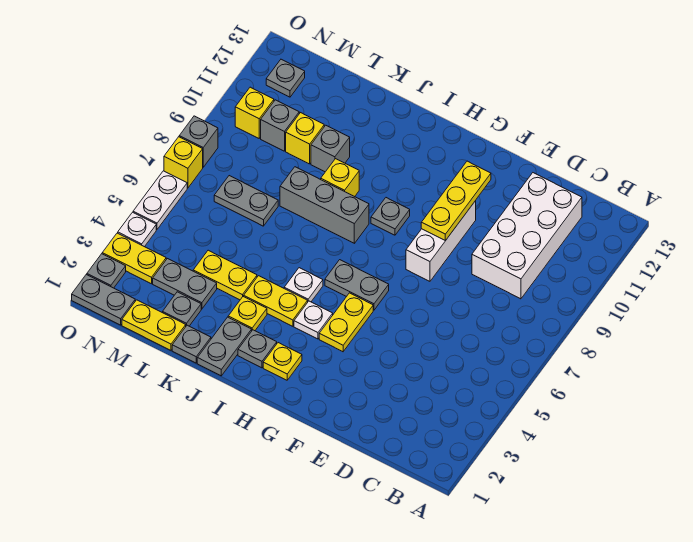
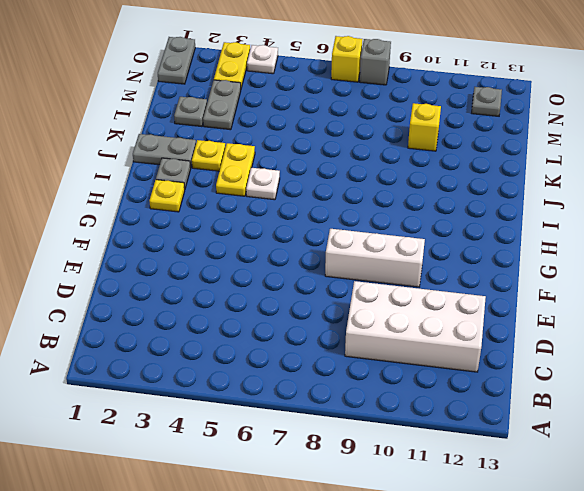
none -> yellow 1x2 plate [319,293,373,352]
none -> grey 1x2 plate [325,260,389,310]
none -> white 1x1 plate [294,301,333,339]
none -> grey 1x1 plate [371,198,410,235]

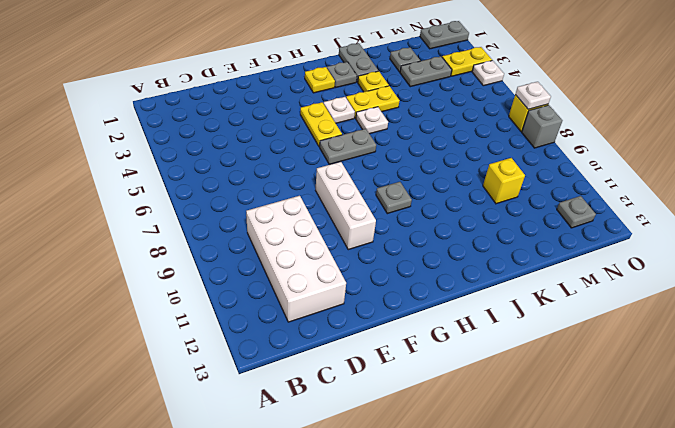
white 1x1 plate [515,82,551,109] -> none
none -> grey 1x3 brick [280,167,369,243]
none -> yellow 1x1 brick [321,159,359,197]
none -> grey 1x1 plate [172,325,211,363]
none -> yellow 1x2 plate [193,250,257,300]

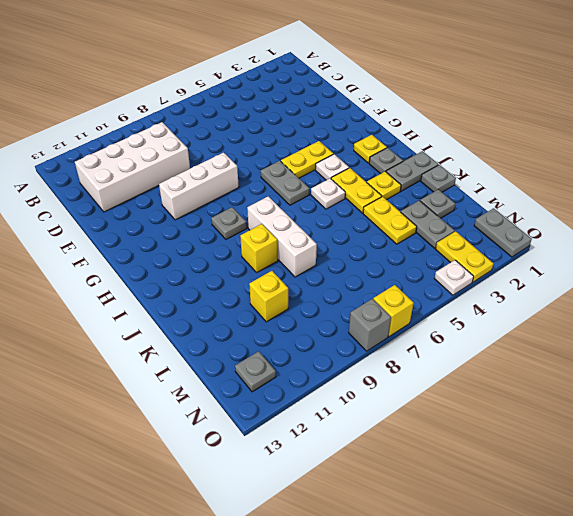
white 1x3 brick [247,196,317,277] -> grey 1x3 brick [280,167,369,243]
none -> grey 1x1 brick [311,125,350,172]
none -> yellow 1x2 plate [122,300,186,350]
none -> grey 1x2 plate [214,176,278,226]
none -> grey 1x1 brick [261,100,299,151]

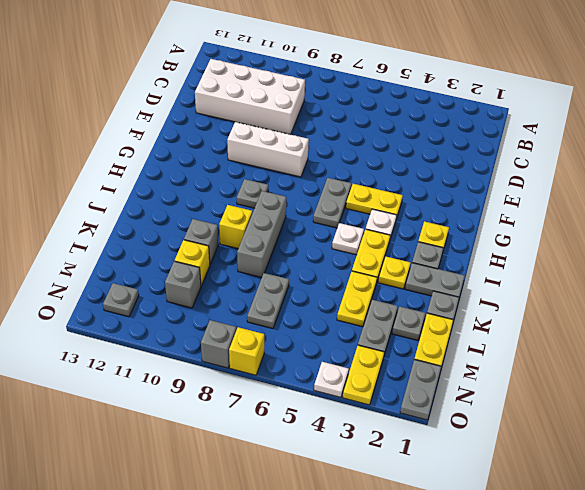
none -> yellow 1x1 brick [235,87,274,138]
none -> grey 1x1 plate [87,254,126,288]
none -> white 1x2 plate [133,171,187,229]
none -> yellow 1x3 plate [421,161,491,241]

